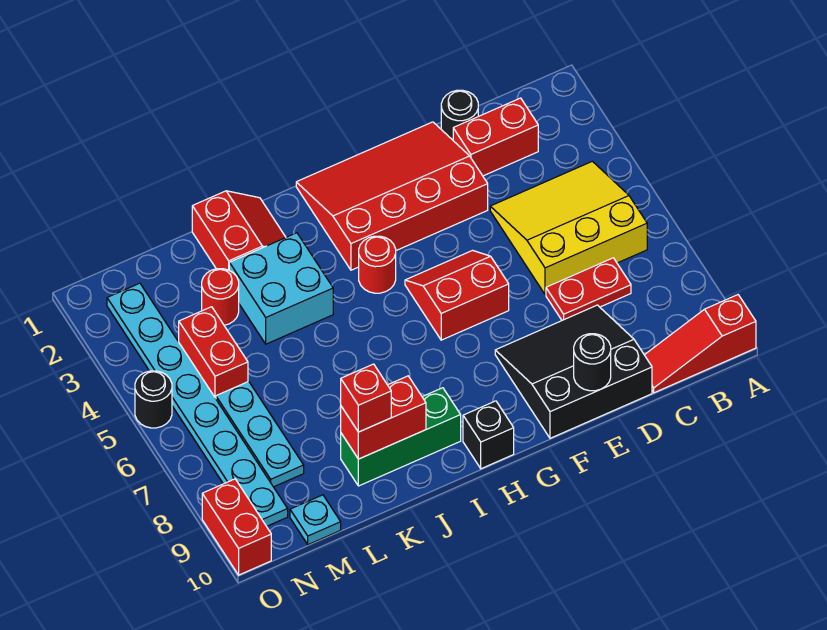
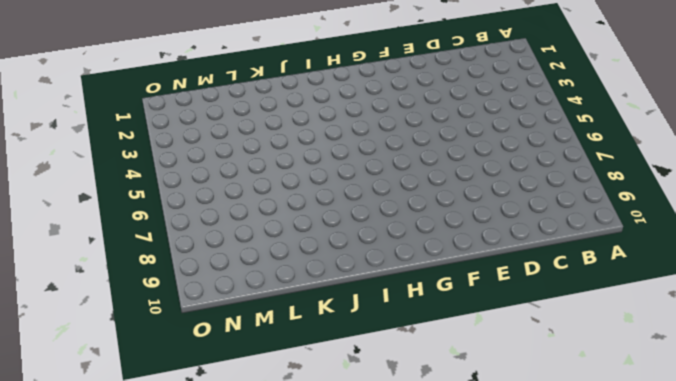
none -> red 1x3 slope [645,295,756,393]
none -> yellow 3x3 slope [490,161,647,295]
none -> red 1x2 brick [453,98,538,176]

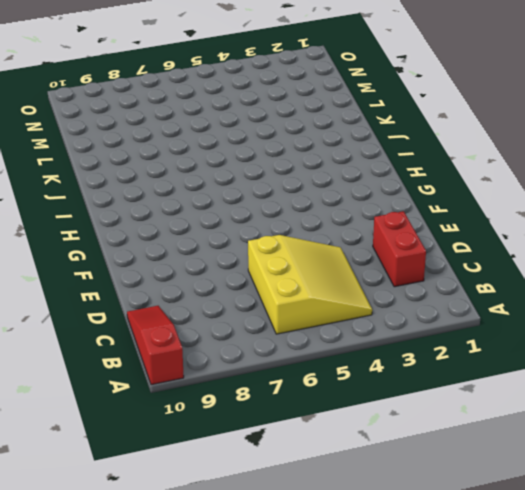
none -> red 1x2 plate [546,258,631,320]
none -> black 1x1 round brick [441,90,478,140]
none -> black 3x3 slope [495,305,652,438]

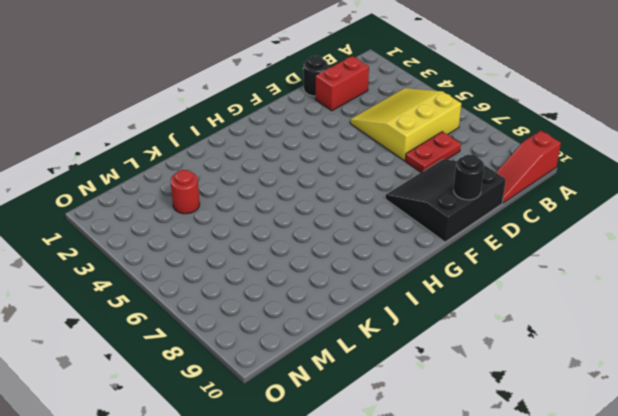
none -> red 3x4 slope [296,122,488,270]
none -> red 2x2 slope [405,250,509,340]
none -> red 1x1 round brick [359,236,396,293]

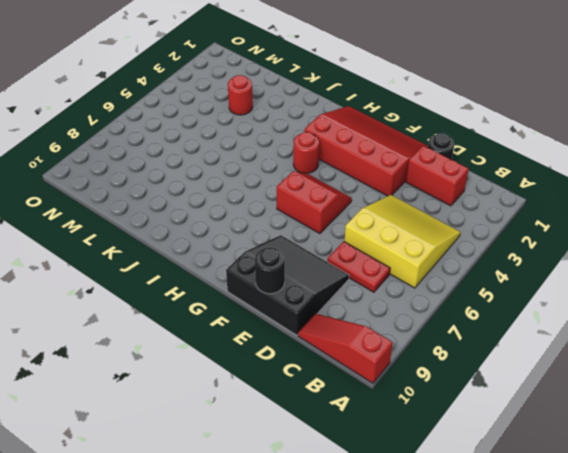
none -> black 1x1 brick [463,401,514,469]
none -> green 1x3 brick [341,388,461,486]
none -> red 2x2 slope [192,191,286,270]

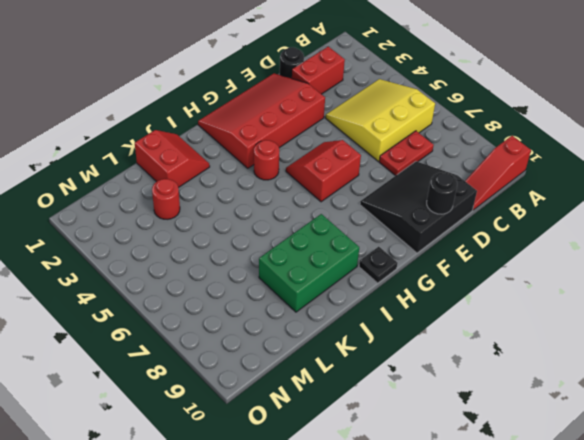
black 1x1 plate [359,247,398,283] -> black 1x1 brick [463,401,514,469]
green 2x3 brick [259,214,359,312] -> green 1x3 brick [341,388,461,486]
none -> cyan 2x2 brick [229,233,333,344]
none -> red 1x2 brick [179,307,248,398]
none -> cyan 1x3 plate [216,381,304,487]

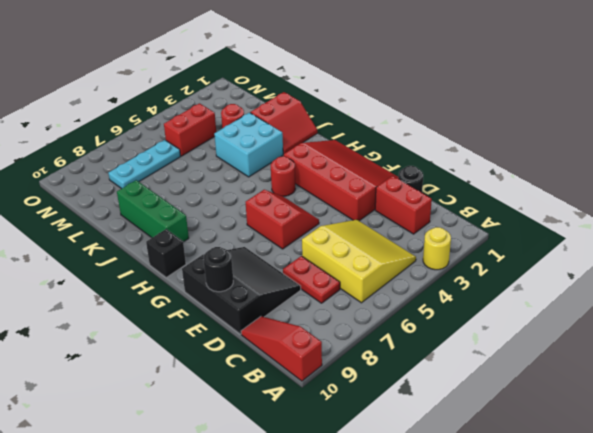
yellow 1x1 round brick [423,227,451,270] -> none
none -> cyan 1x1 plate [290,495,341,545]
none -> cyan 1x8 plate [107,283,288,526]
none -> black 1x1 round brick [135,371,172,428]

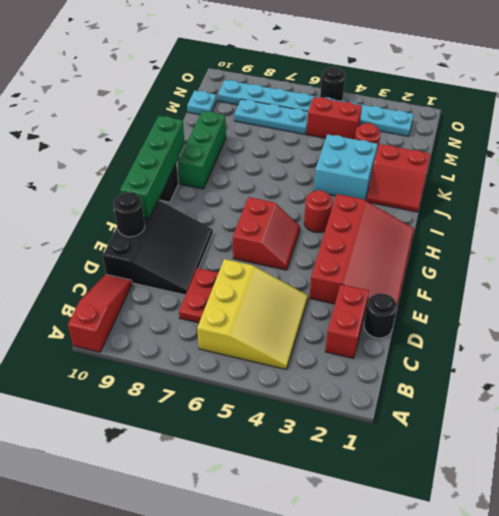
green 1x4 brick [120,116,185,218] -> none
none -> red 1x2 brick [202,479,271,575]
none -> red 1x2 brick [341,376,426,459]
none -> red 1x1 brick [341,364,391,432]

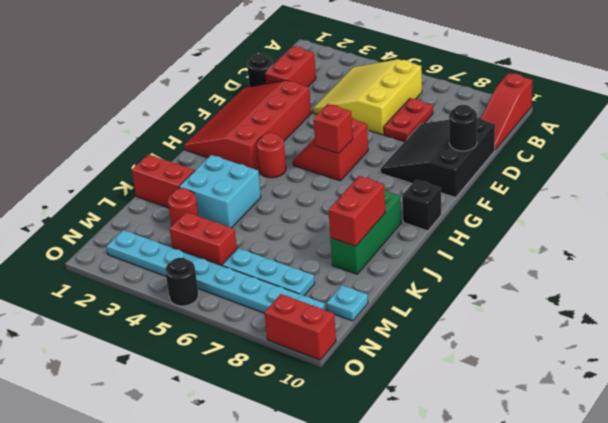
red 1x1 brick [313,104,353,154] -> red 1x1 brick moved to [341,364,391,432]

